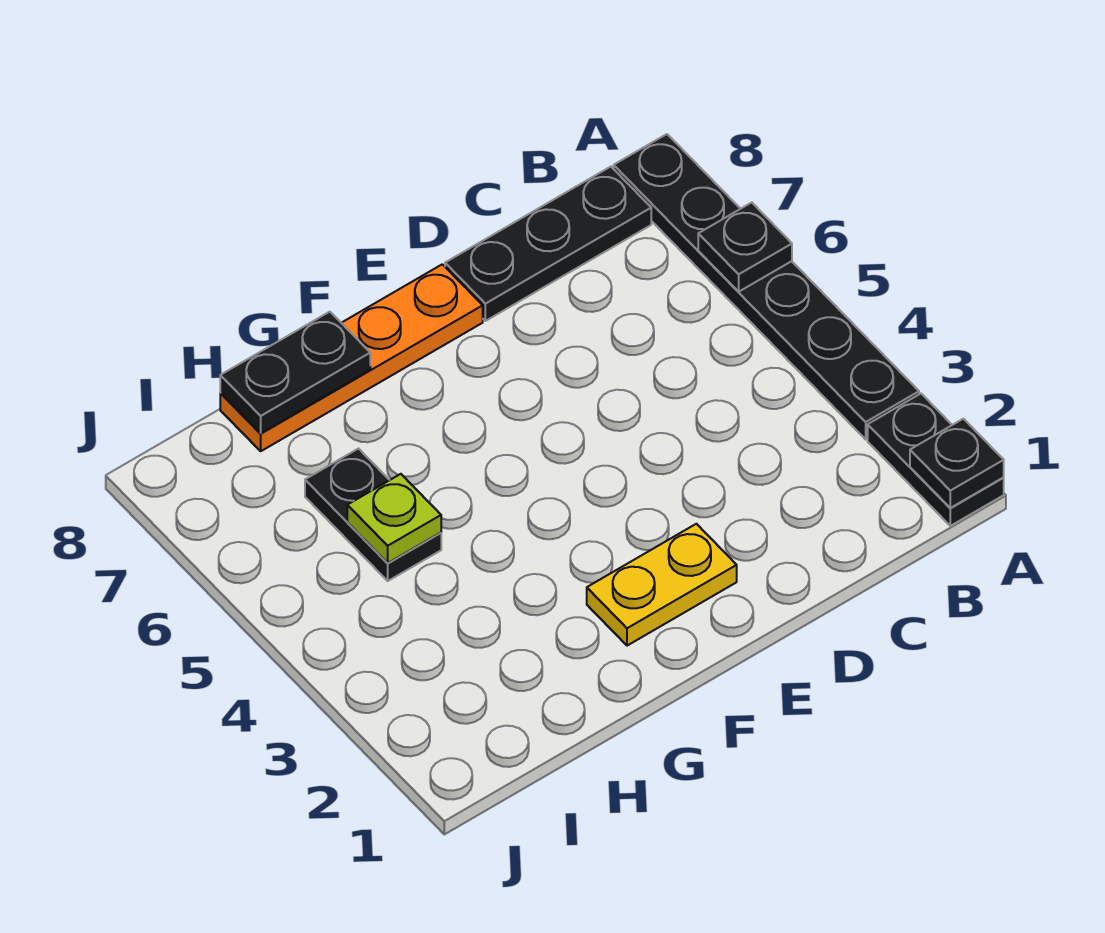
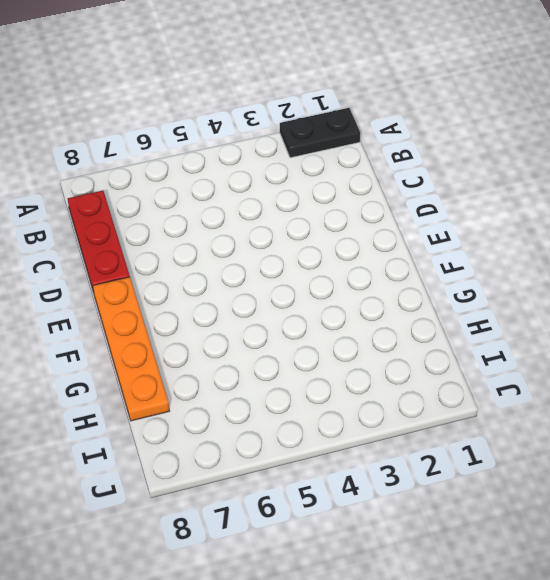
red 1x3 plate [68,191,130,292] -> black 1x3 plate [445,167,651,321]
none -> black 1x6 plate [614,134,919,439]
none -> yellow 1x2 plate [587,524,737,646]

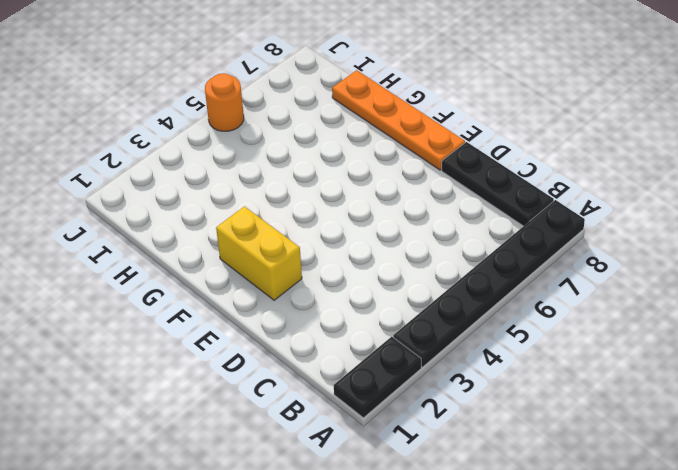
yellow 1x2 brick [216,206,302,300] -> yellow 1x2 plate [587,524,737,646]
orange 1x1 round brick [205,73,244,131] -> none
none -> black 1x2 plate [305,449,441,581]
none -> black 1x1 plate [910,419,1004,508]

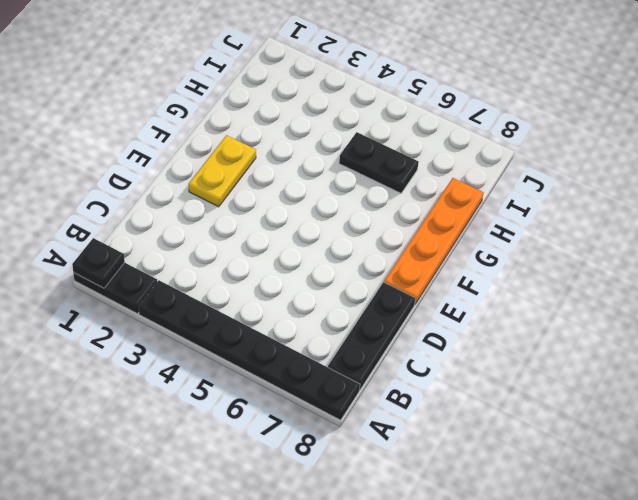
none -> black 1x1 plate [698,203,792,292]
none -> black 1x2 plate [220,312,370,433]

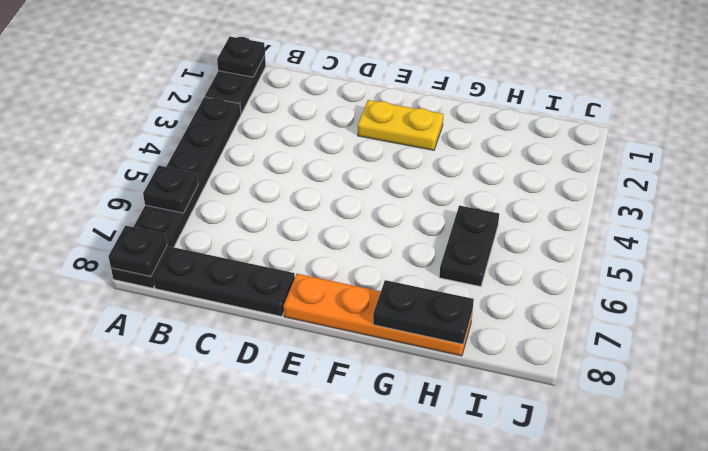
black 1x1 plate [108,226,167,276] -> none
none -> lime 1x1 plate [347,474,441,563]

